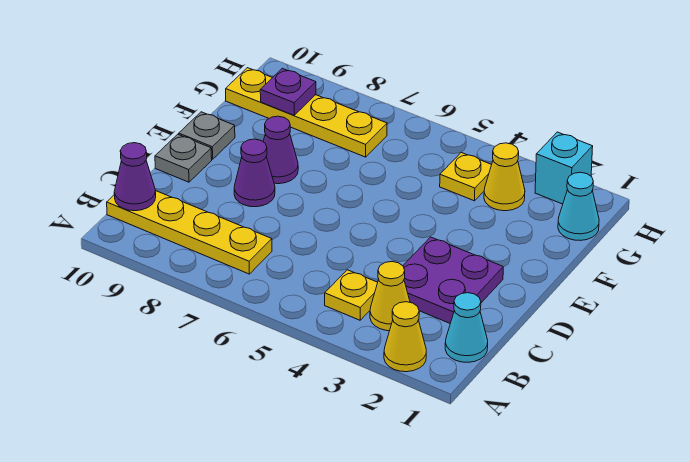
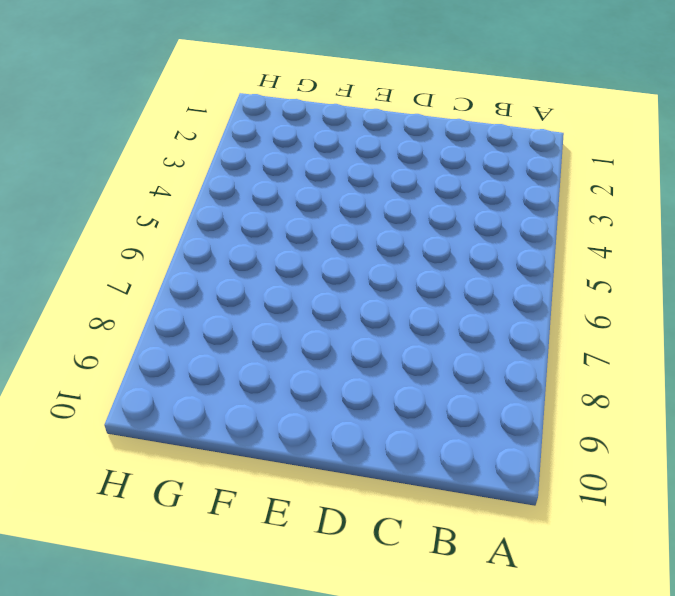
none -> yellow 1x1 cone [384,302,426,372]
none -> cyan 1x1 cone [445,293,488,362]
none -> yellow 1x1 cone [370,262,410,331]

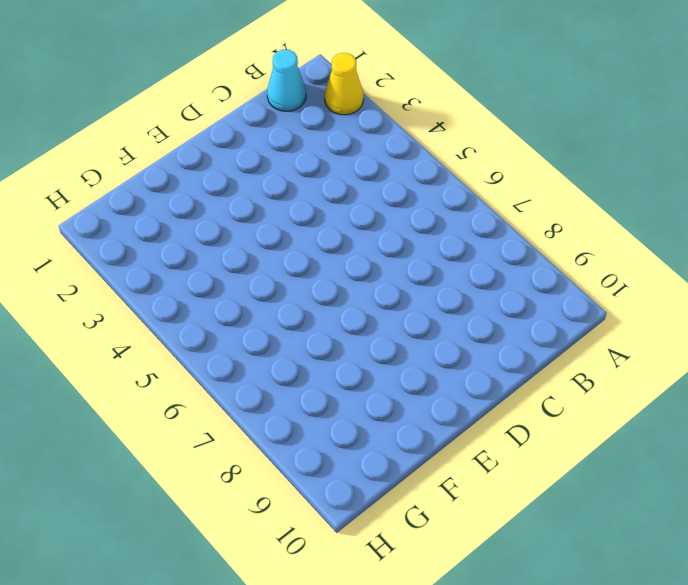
none -> yellow 1x1 cone [370,262,410,331]
none -> yellow 1x1 plate [325,270,378,320]
none -> yellow 1x4 plate [107,191,272,274]

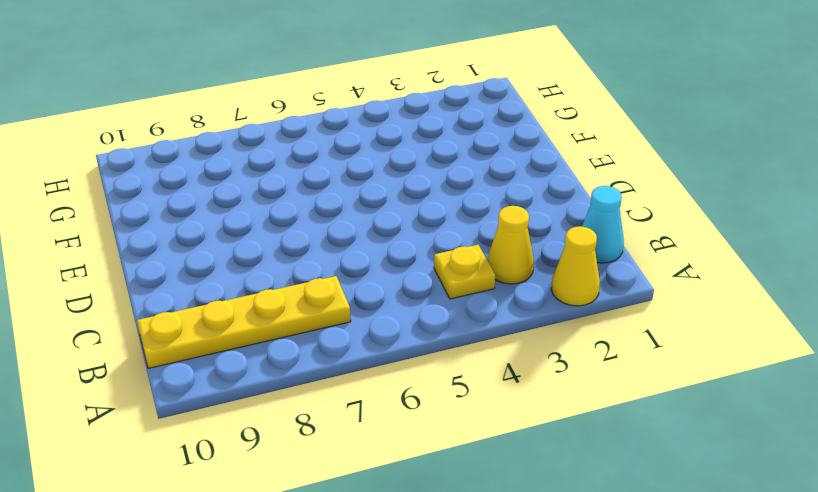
none -> purple 2x2 plate [403,237,503,323]
none -> purple 1x1 cone [234,139,275,207]
none -> grey 1x1 plate [155,134,212,182]

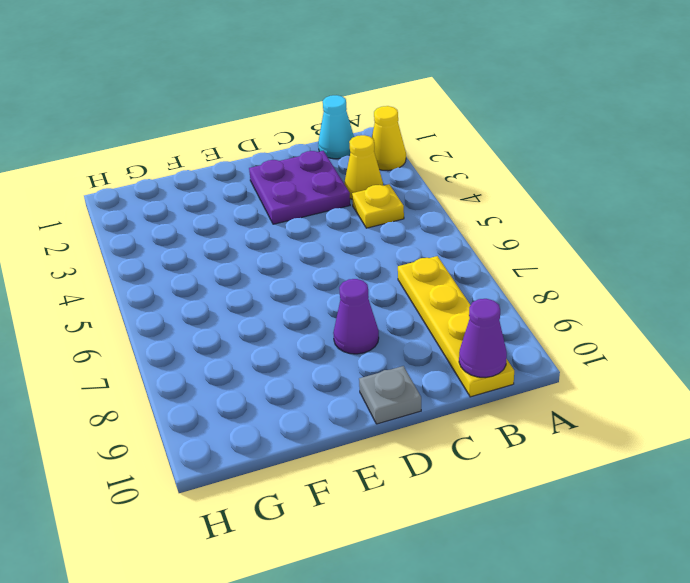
none -> purple 1x1 cone [263,116,298,184]
none -> grey 1x1 plate [179,112,235,159]
none -> cyan 1x1 cone [558,172,599,240]

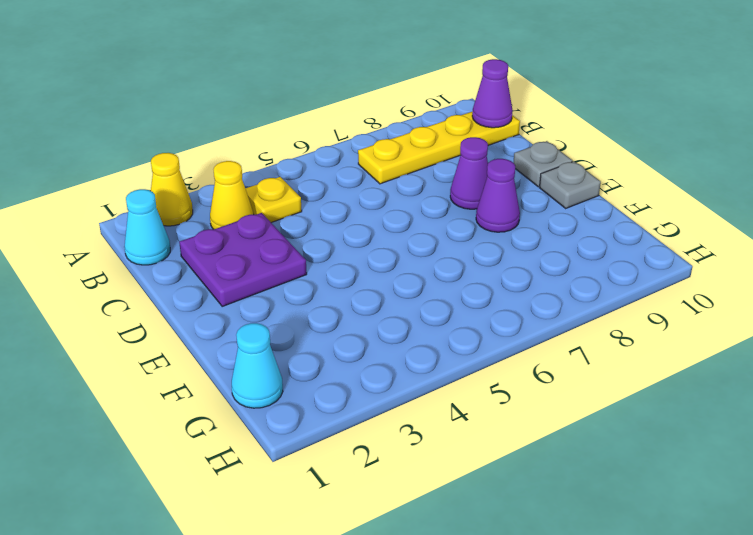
none -> yellow 1x1 cone [484,143,525,211]
none -> yellow 1x1 plate [440,153,492,201]
none -> yellow 1x4 plate [226,68,387,157]

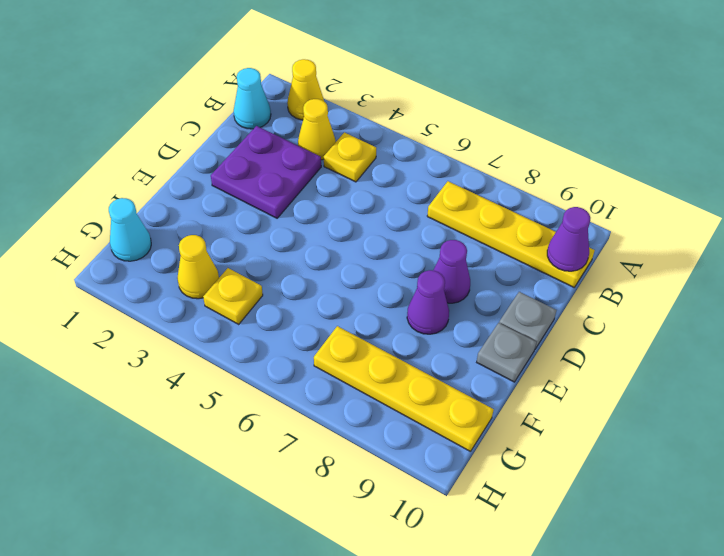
none -> cyan 1x1 brick [535,132,593,204]
none -> purple 1x1 plate [260,68,316,115]

